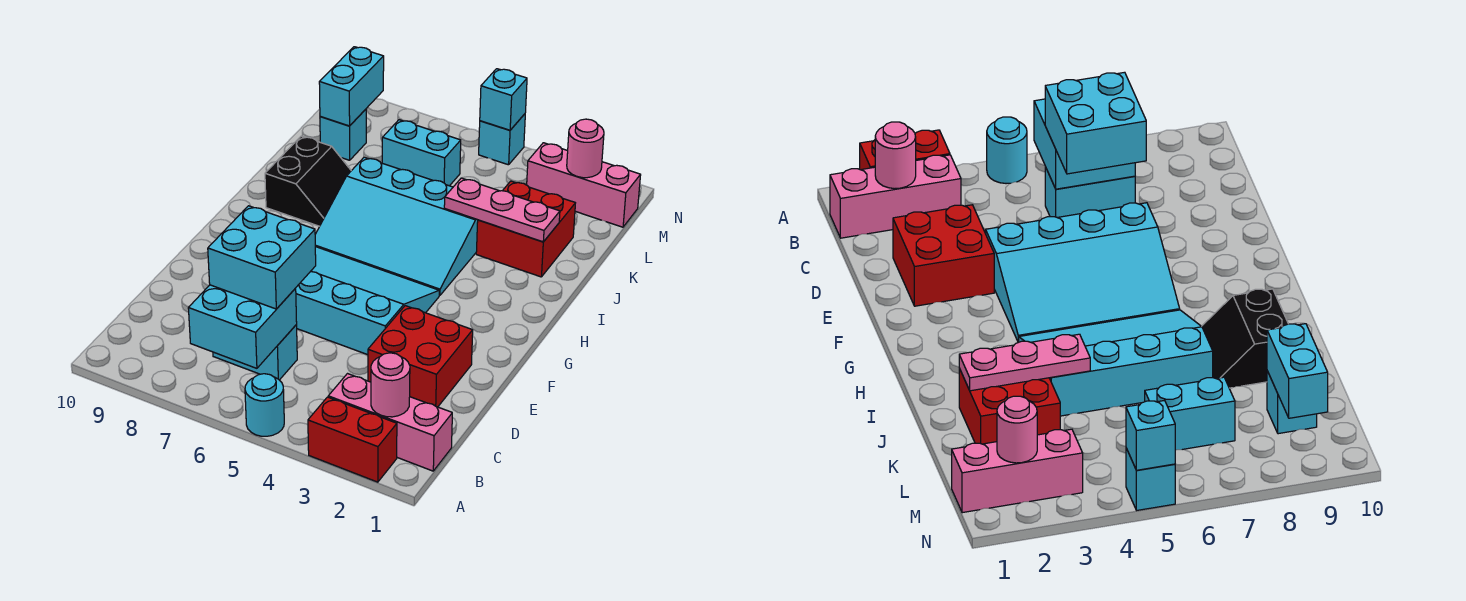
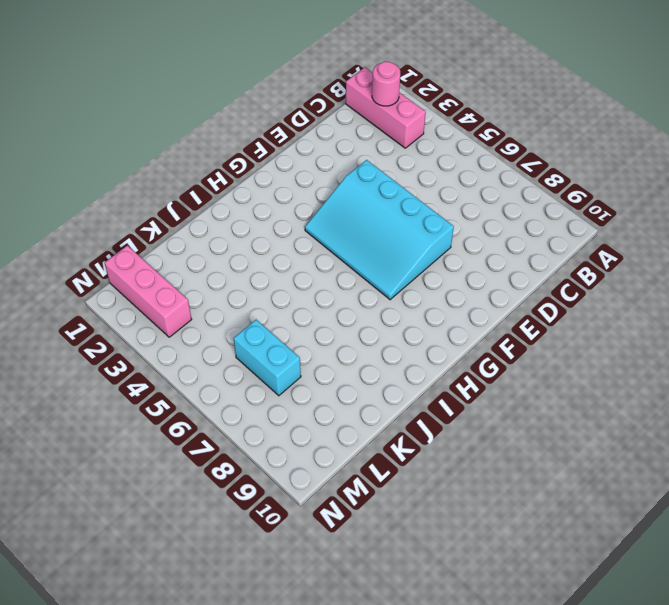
none -> red 1x2 brick [308,397,397,482]
none -> cyan 1x1 round brick [245,374,284,436]
none -> cyan 1x2 brick [213,325,297,380]

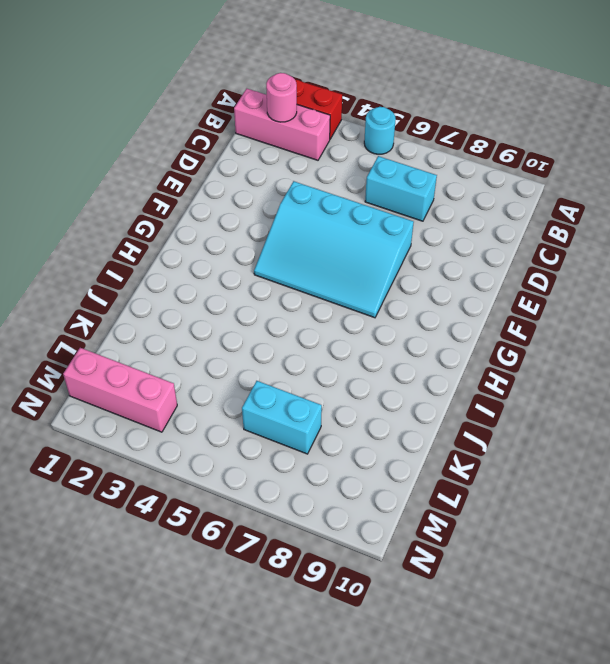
none -> red 2x2 brick [368,306,473,407]
none -> cyan 3x4 slope [315,157,478,295]
none -> black 2x2 slope [265,136,351,226]

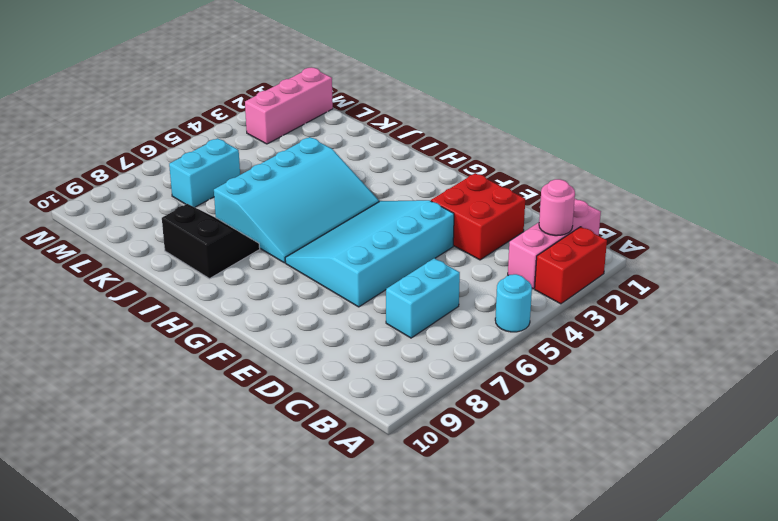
none -> red 2x2 brick [476,181,575,277]
none -> cyan 1x1 brick [320,109,366,160]
none -> cyan 1x1 brick [479,114,525,165]

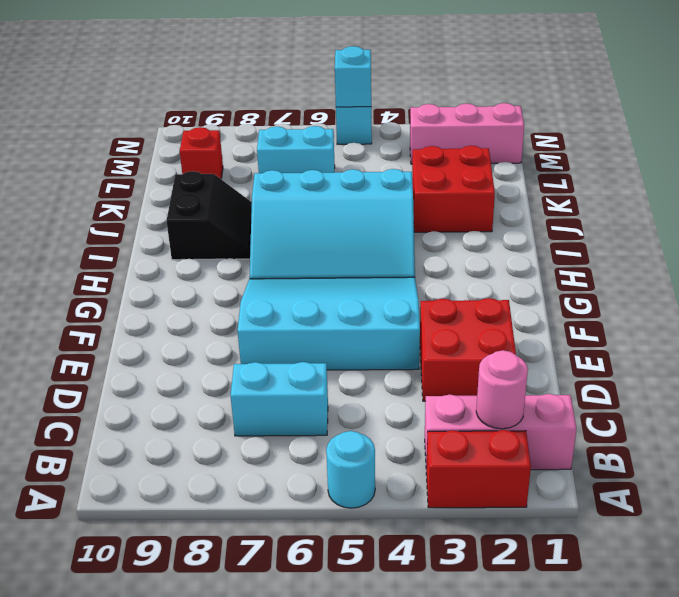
red 1x1 brick [180,127,223,179] -> cyan 1x1 brick [320,109,366,160]
none -> cyan 2x2 brick [188,285,297,368]
none -> pink 1x3 plate [444,178,560,242]
none -> cyan 1x2 brick [319,47,384,126]

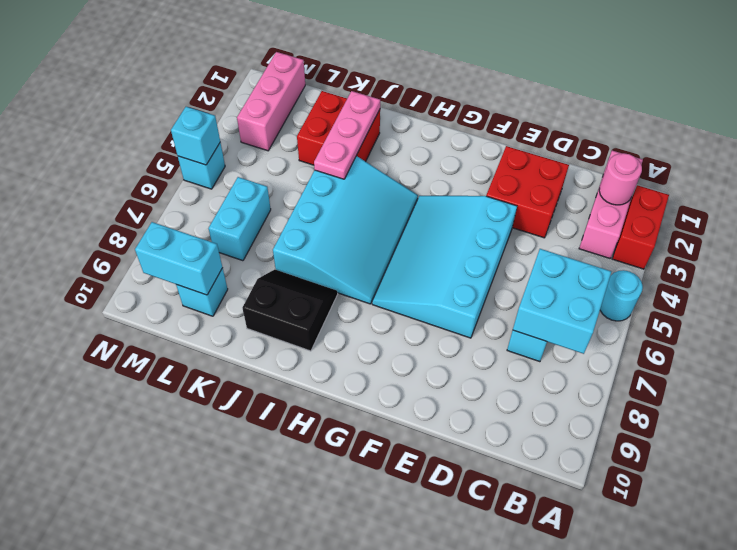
none -> pink 1x1 round brick [567,119,604,178]
none -> cyan 2x2 brick [208,206,316,309]

